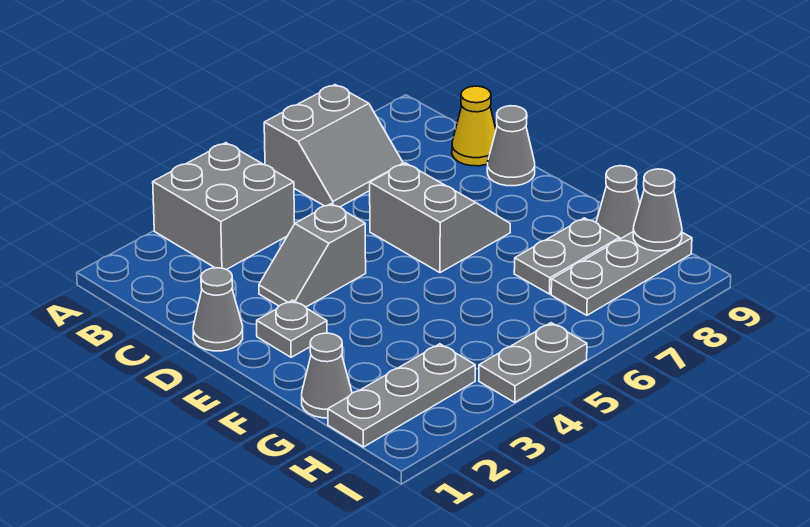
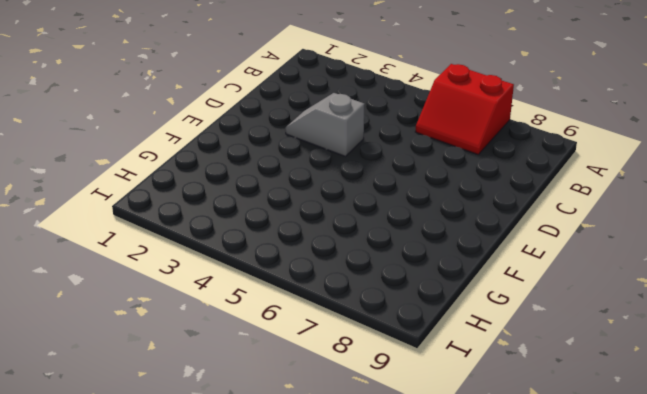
red 2x2 slope [415,64,514,154] -> grey 2x2 slope [264,85,403,207]
none -> grey 2x2 brick [153,143,295,270]
none -> yellow 1x1 cone [452,86,496,166]
none -> grey 1x1 cone [193,268,243,351]

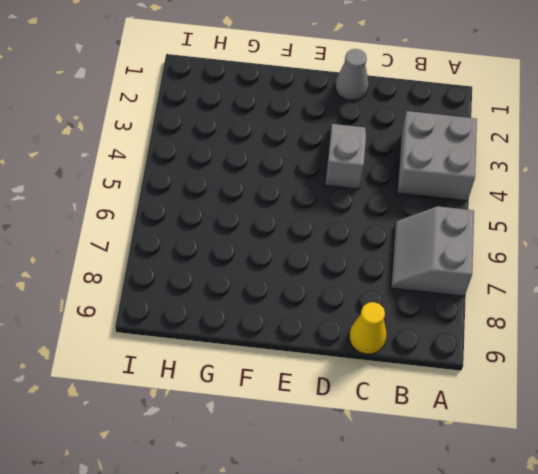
none -> grey 2x2 slope [370,163,510,273]
none -> grey 1x1 cone [487,106,535,186]
none -> grey 1x1 plate [257,300,327,357]

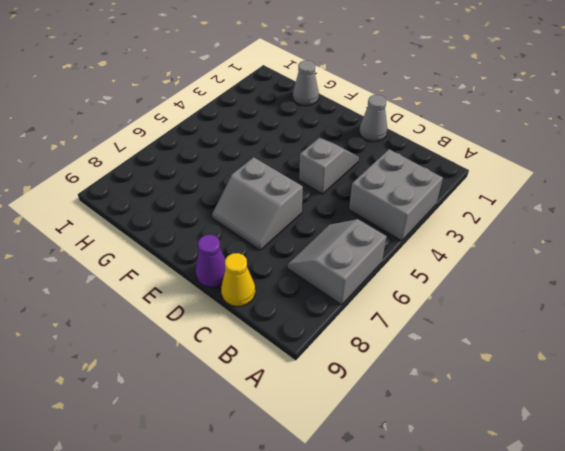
purple 1x1 cone [196,235,225,287] -> grey 1x1 cone [487,106,535,186]
none -> grey 1x1 plate [257,300,327,357]
none -> grey 1x2 plate [514,218,619,294]
none -> grey 1x1 cone [596,166,640,239]

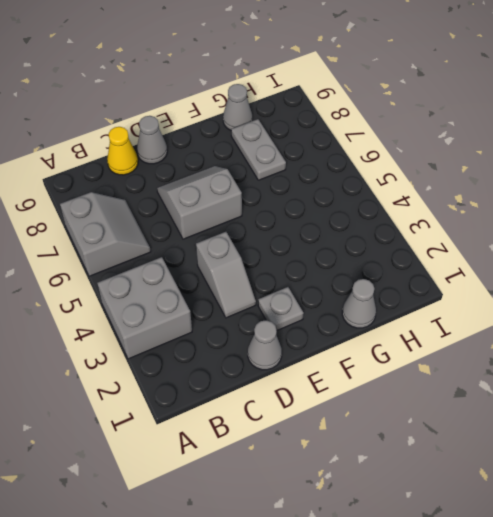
none -> grey 1x3 plate [328,344,475,447]
none -> grey 1x3 plate [551,232,692,315]
none -> grey 1x2 plate [479,323,587,402]

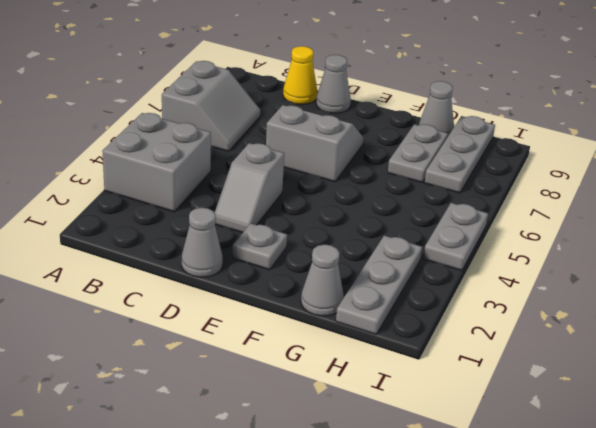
none -> grey 1x1 cone [633,169,682,251]

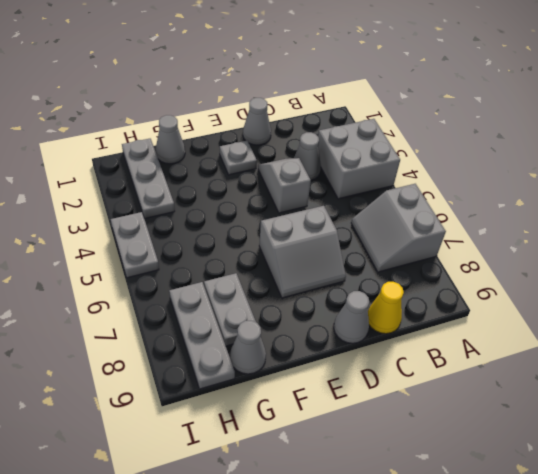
grey 1x1 cone [294,132,321,180] -> grey 1x1 cone moved to [633,169,682,251]

